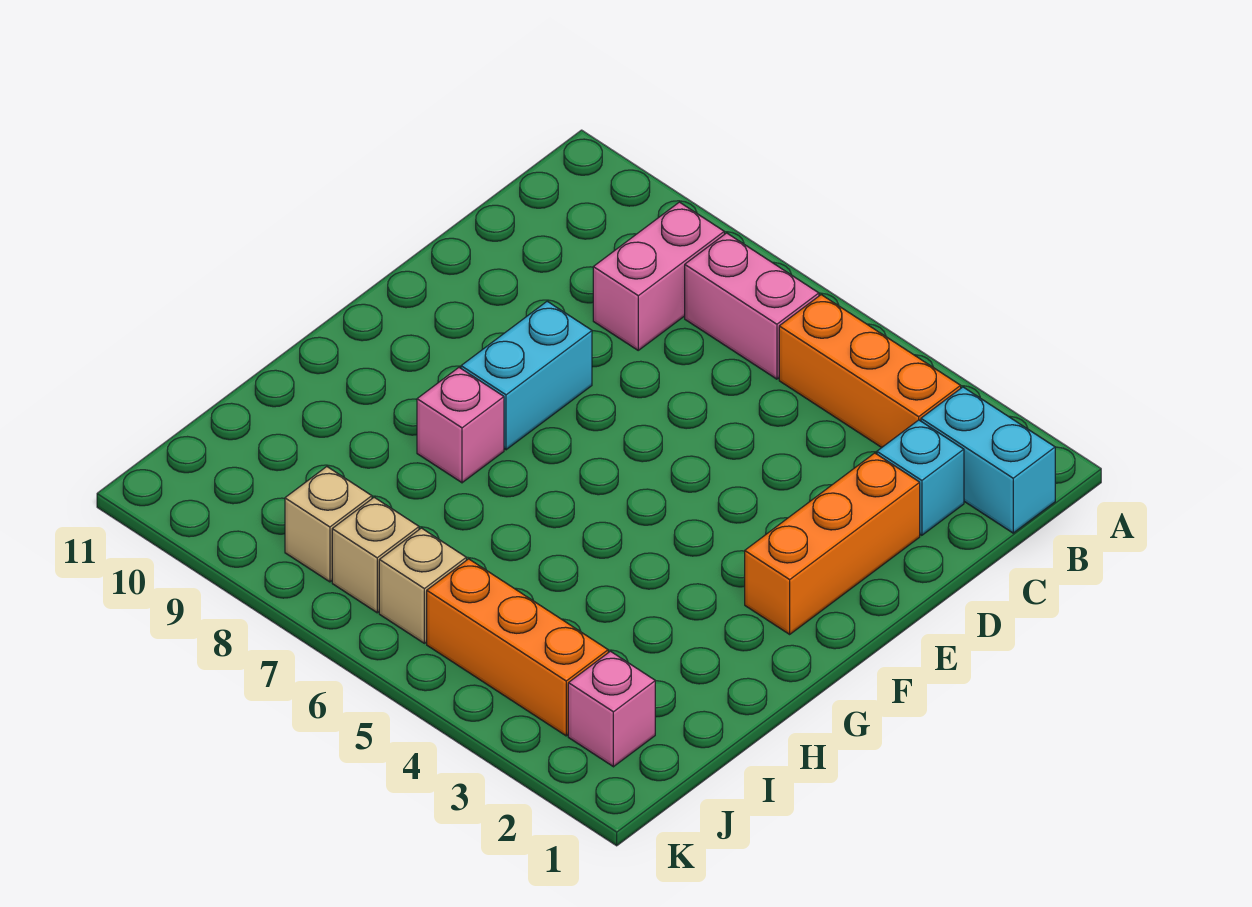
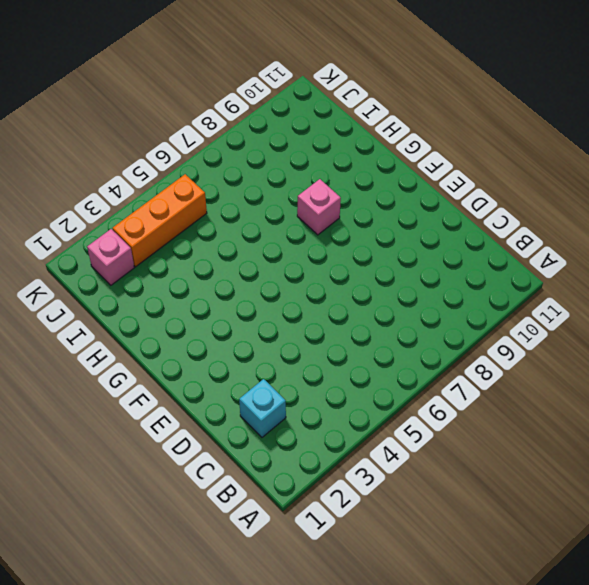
none -> cyan 1x2 brick [921,387,1055,533]
none -> orange 1x3 brick [779,295,961,447]
none -> pink 1x2 brick [685,233,819,379]

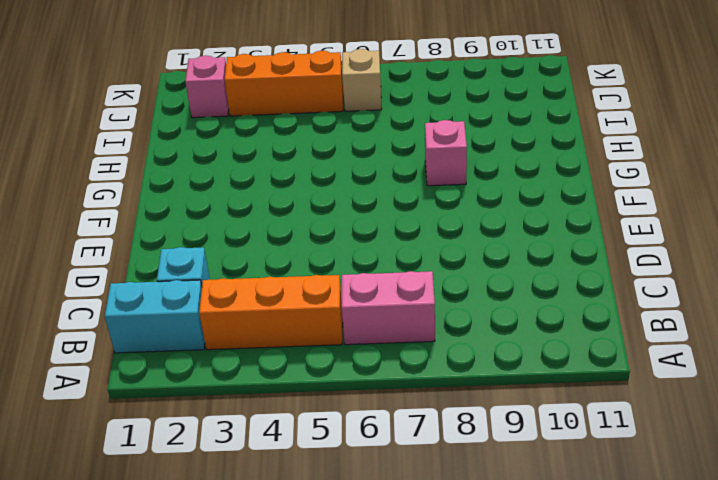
none -> pink 1x2 brick [593,202,724,350]
none -> orange 1x3 brick [745,453,920,634]
none -> cyan 1x2 brick [461,301,592,450]

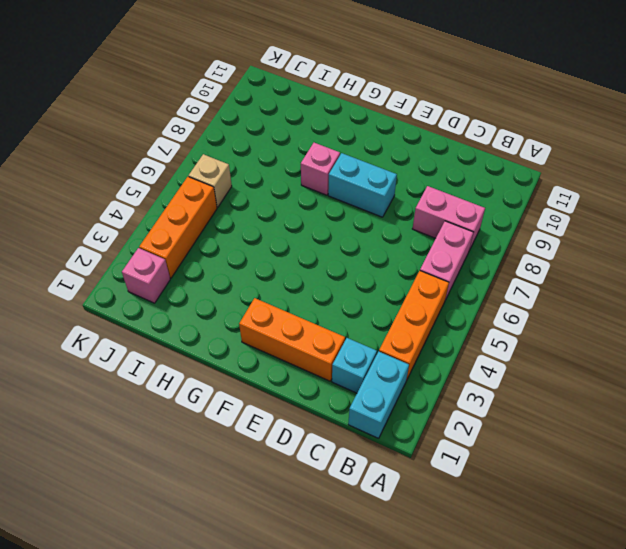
none -> tan 1x1 brick [332,497,419,613]
none -> tan 1x1 brick [285,467,372,582]

